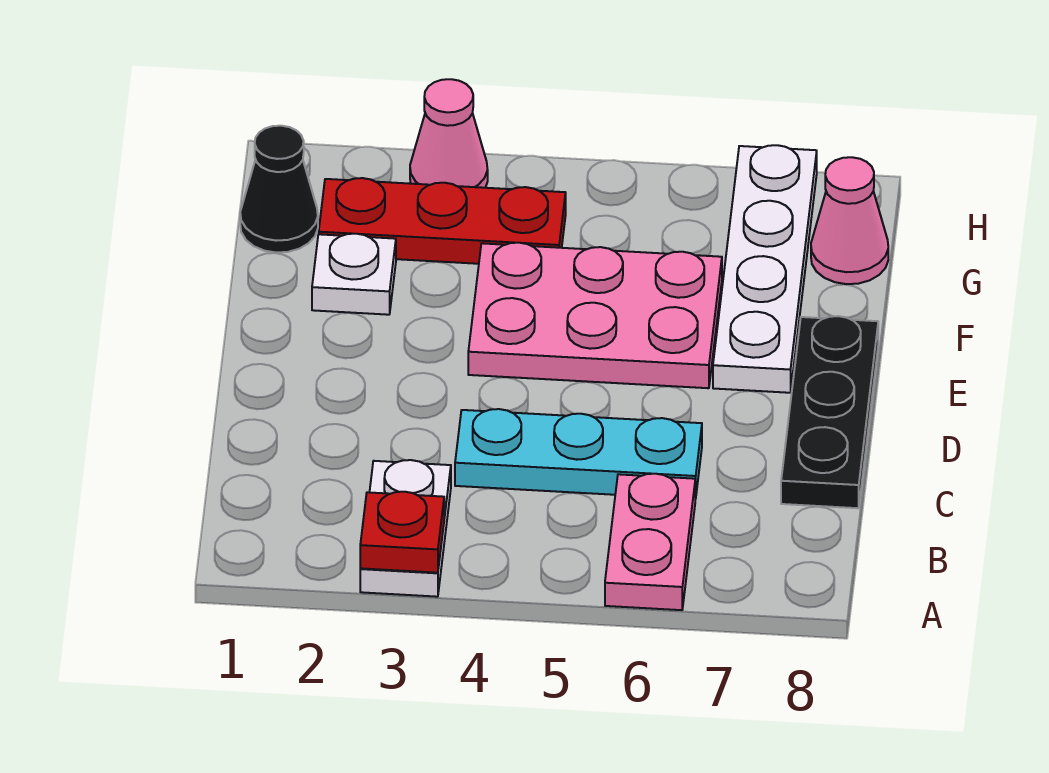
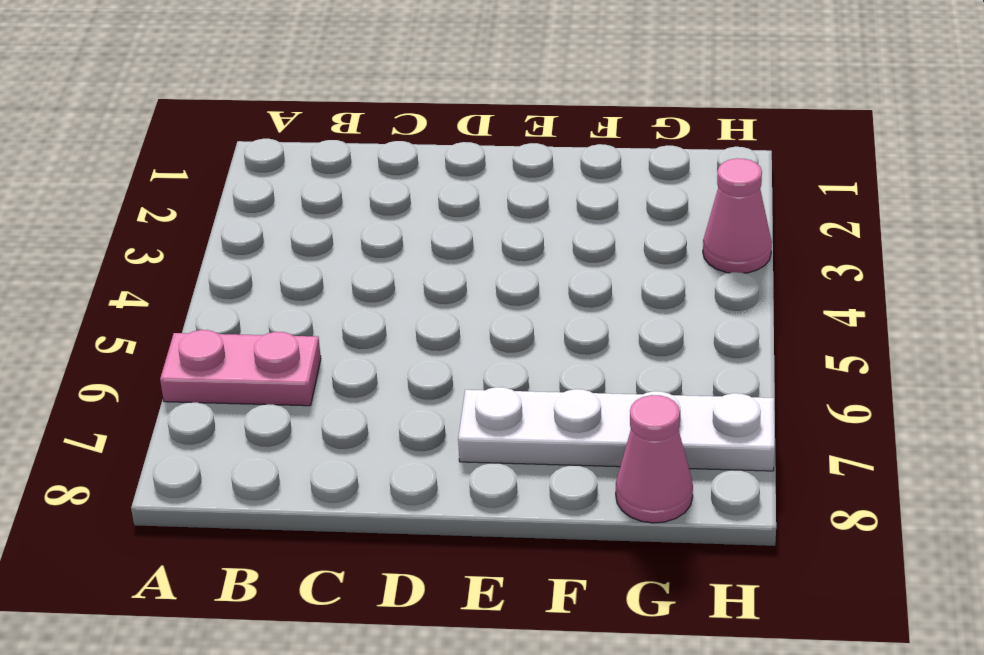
none -> white 1x2 plate [360,460,451,597]
none -> cyan 1x3 plate [455,409,702,499]
none -> black 1x3 plate [781,316,878,508]

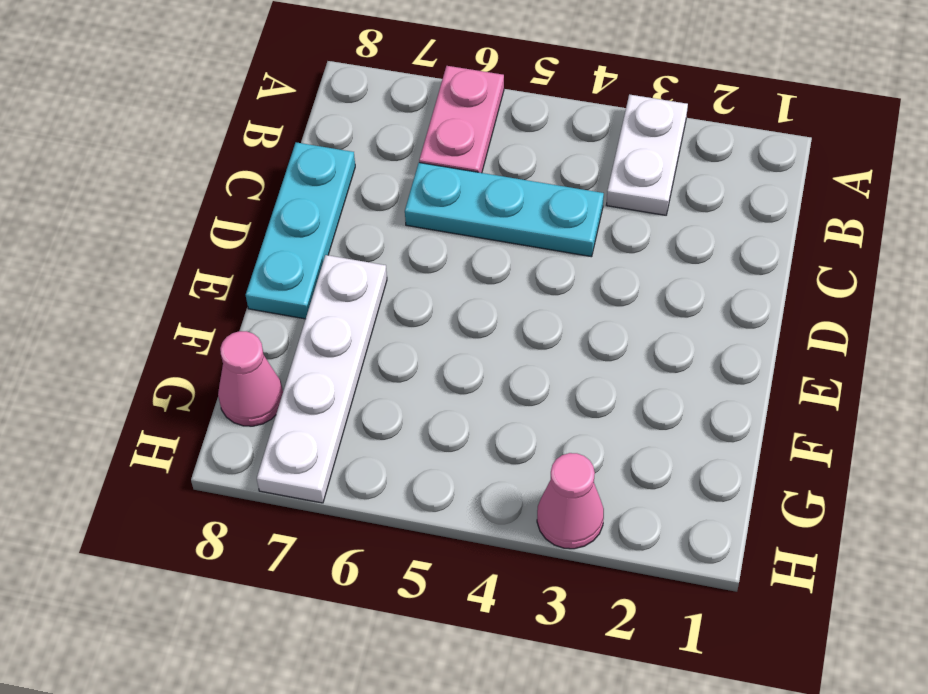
cyan 1x3 plate [246,142,355,319] -> black 1x3 plate [781,316,878,508]
none -> pink 2x3 plate [468,243,722,388]
none -> white 1x1 plate [312,234,396,315]
none -> black 1x1 cone [240,126,318,253]

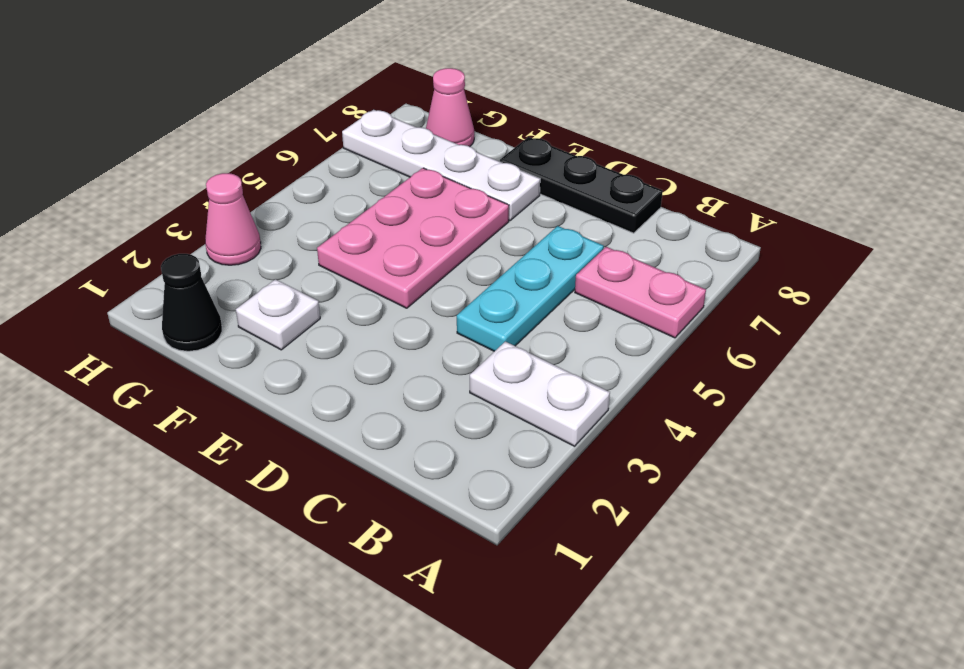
none -> red 1x3 plate [319,178,566,264]
none -> red 1x1 plate [360,492,444,573]

